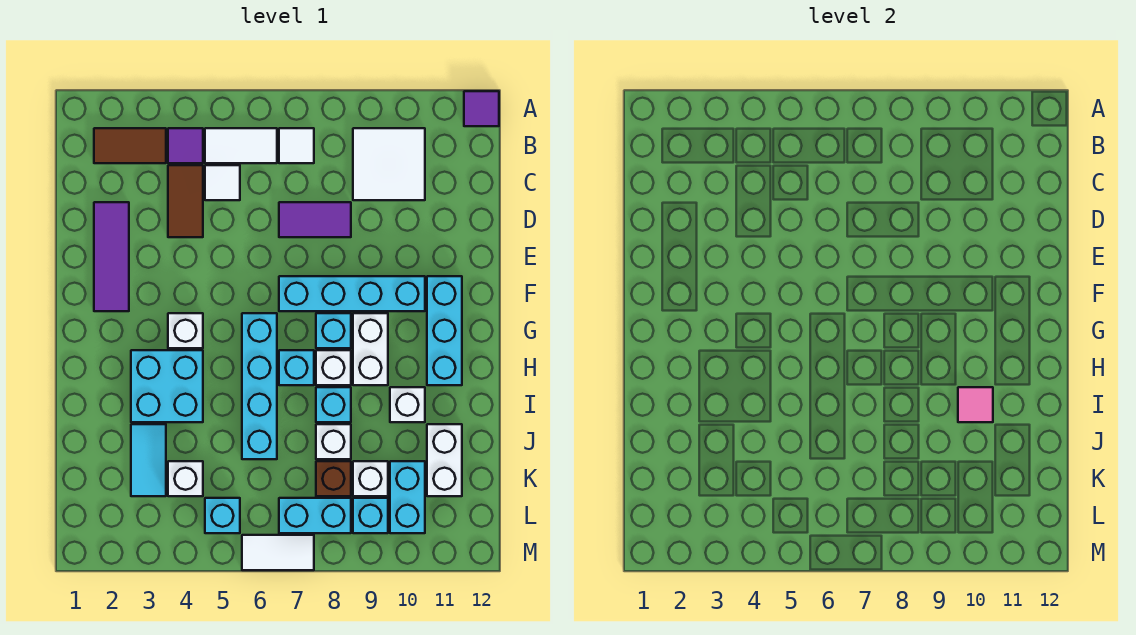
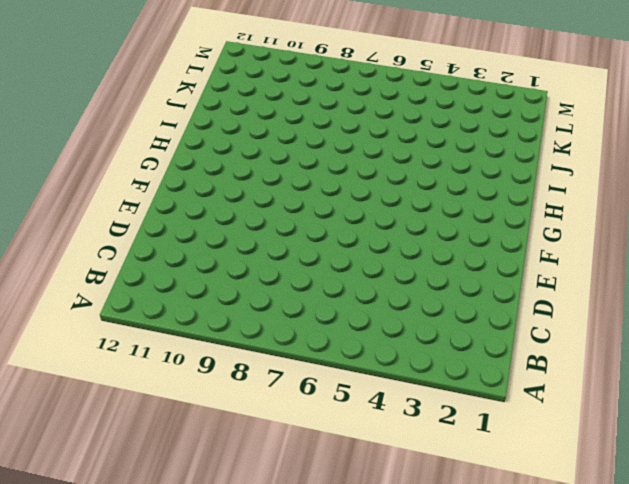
none -> purple 1x1 tile [464,91,499,126]
none -> brown 1x2 tile [94,128,166,163]
none -> purple 1x1 tile [168,128,203,163]
none -> white 1x2 tile [205,128,277,163]

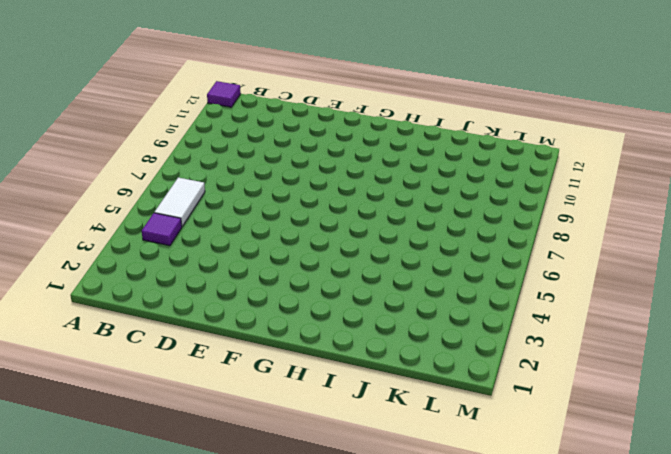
none -> brown 1x2 tile [94,128,166,163]
none -> white 1x1 tile [279,128,314,163]
none -> white 2x2 tile [353,128,425,200]
none -> brown 1x2 tile [168,165,203,237]

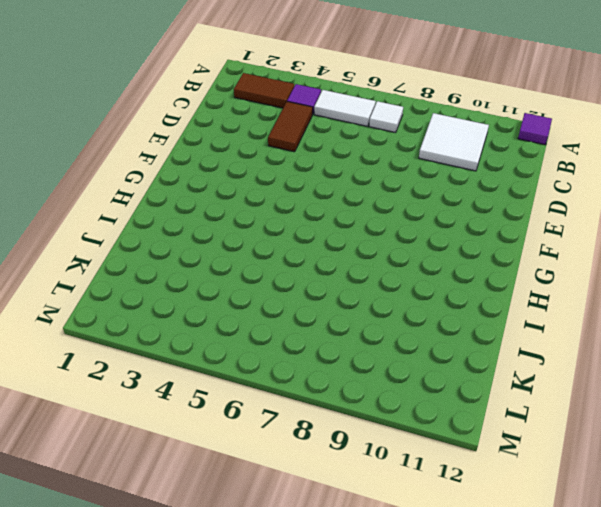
none -> white 1x1 tile [205,165,240,200]
none -> purple 1x3 tile [94,202,129,311]
none -> purple 1x2 tile [279,202,351,237]
none -> cyan 1x4 brick [279,276,425,311]

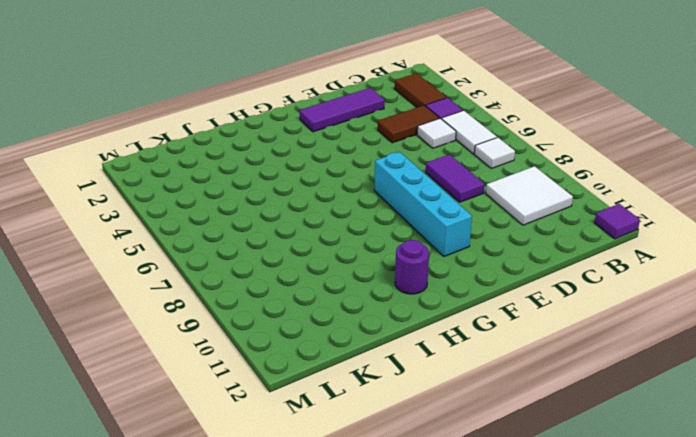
purple 1x1 round brick [395,240,429,294] -> cyan 1x3 brick [427,276,462,385]
none -> white 1x1 brick [168,313,203,348]
none -> cyan 1x4 brick [242,313,277,459]
none -> cyan 1x1 brick [316,313,351,348]
none -> white 1x2 brick [353,313,388,385]

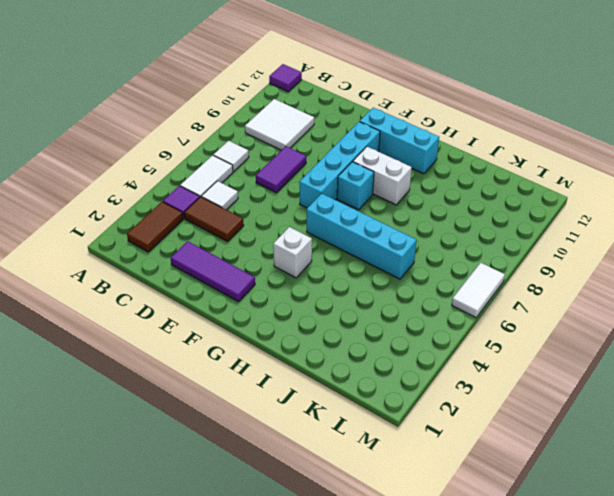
none -> cyan 2x2 brick [131,350,203,422]
none -> cyan 1x1 brick [279,350,314,385]
none -> white 1x1 brick [316,350,351,385]
none -> cyan 1x1 brick [316,387,351,422]

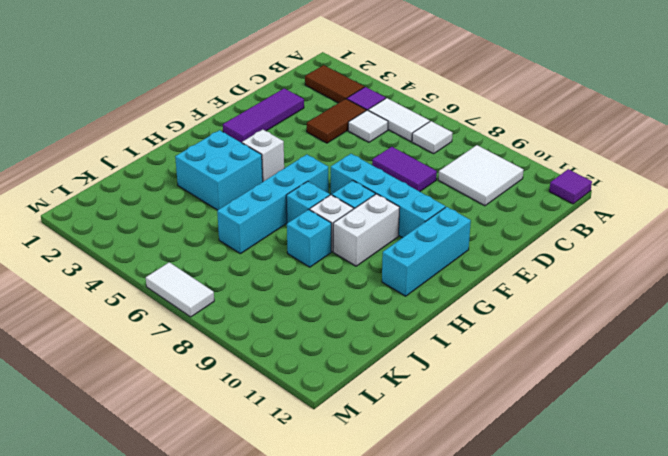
none -> white 1x1 brick [390,387,425,422]
none -> cyan 1x2 tile [131,424,166,496]
none -> white 1x1 brick [316,424,351,459]
none -> white 1x2 brick [427,424,462,496]

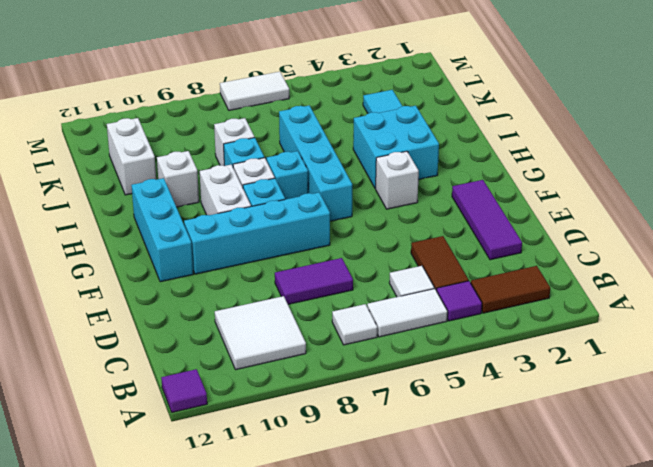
none -> white 1x1 brick [168,461,203,496]
none -> brown 1x1 brick [316,461,351,496]
none -> white 1x1 brick [353,461,388,496]
none -> cyan 1x2 brick [390,461,425,533]

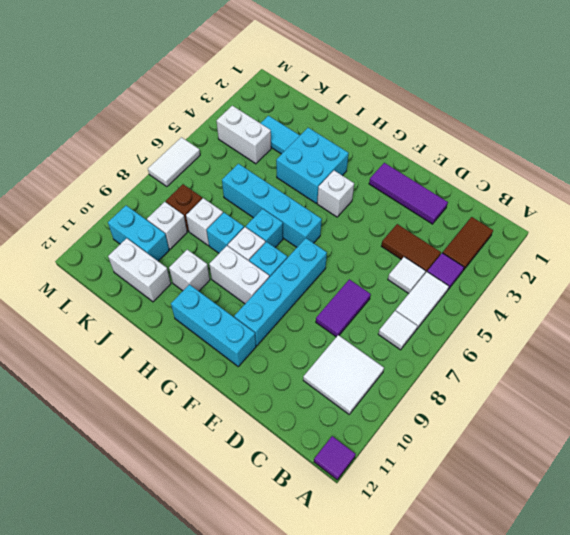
white 1x2 brick [217,106,271,164] -> white 1x1 brick [168,461,203,496]
none -> cyan 1x1 brick [205,498,240,533]
none -> cyan 1x2 brick [279,498,351,533]
none -> cyan 1x1 brick [353,498,388,533]
none -> pink 1x1 tile [958,387,993,422]

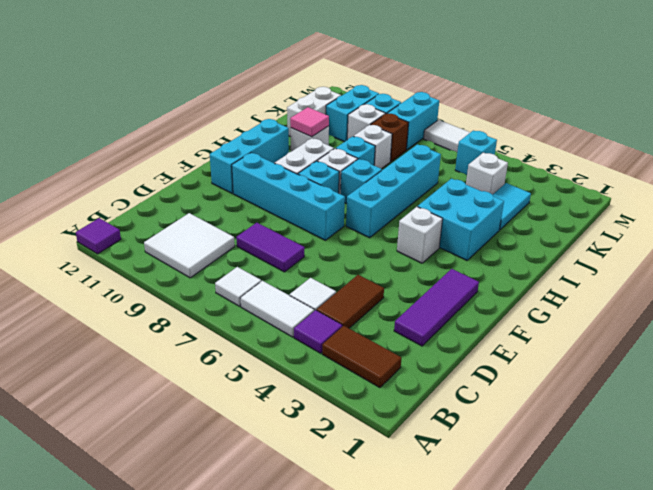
cyan 1x2 brick [387,92,439,150] -> cyan 1x2 brick turned to [279,498,351,533]

